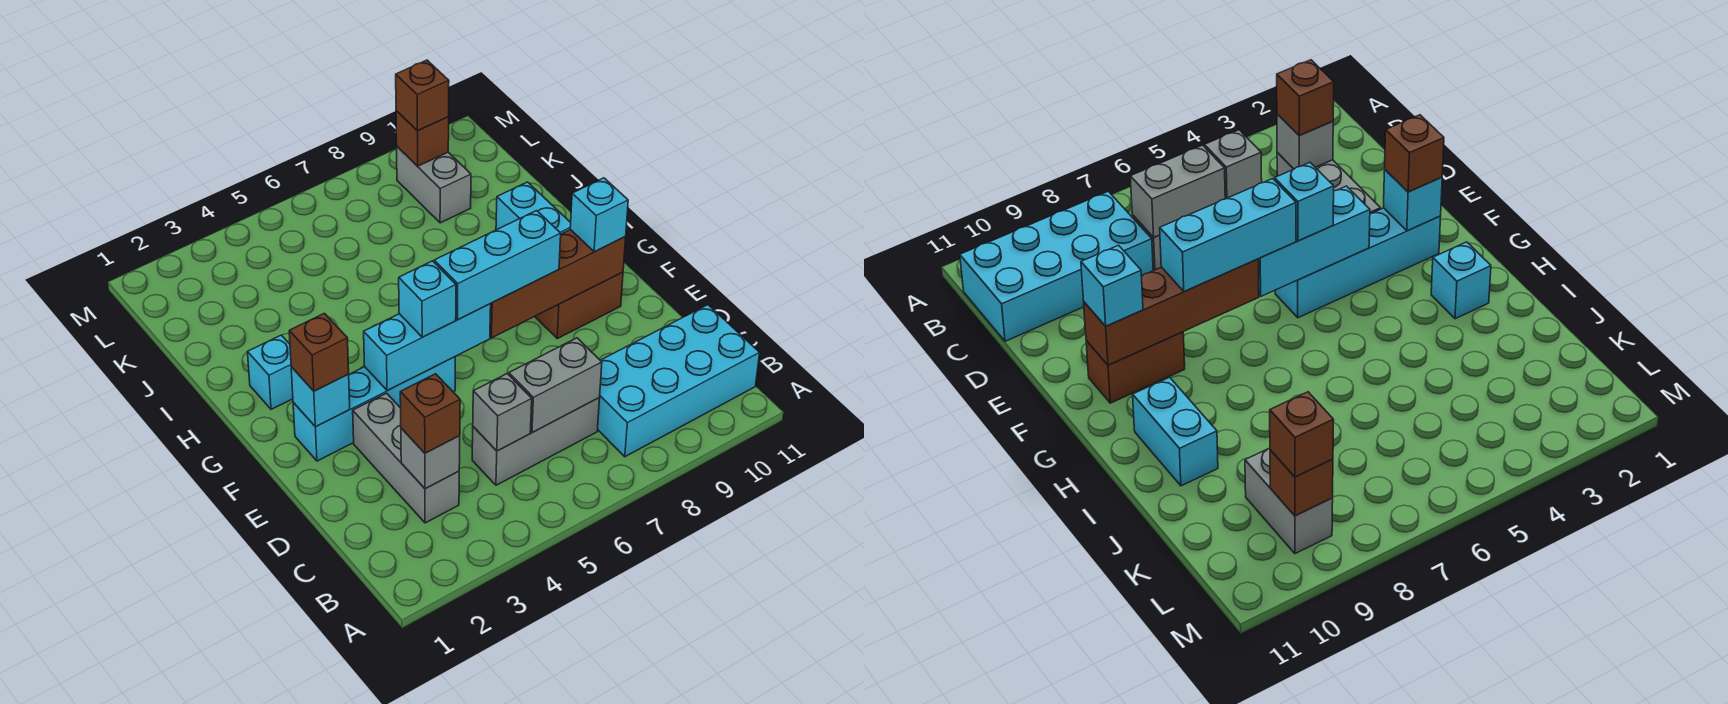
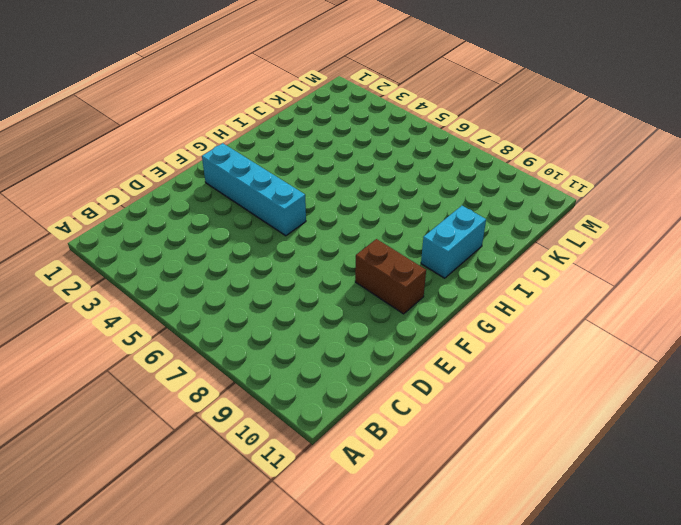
none -> cyan 2x4 brick [598,305,760,457]
none -> grey 1x3 brick [353,393,459,523]
none -> grey 1x3 brick [472,398,600,485]

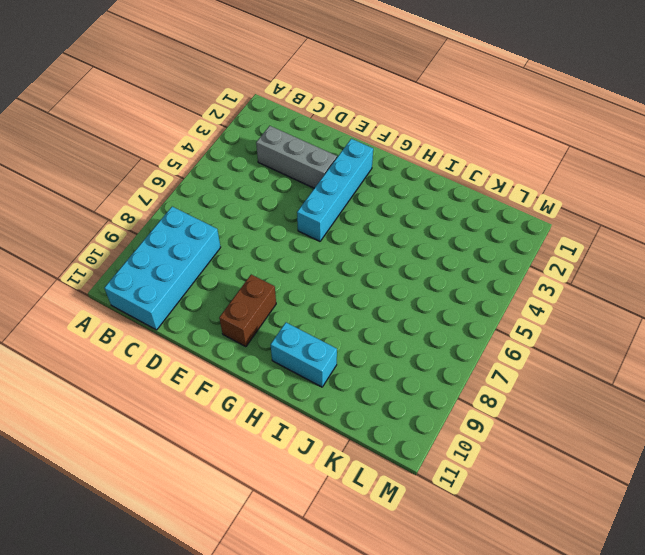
none -> grey 1x3 brick [472,398,600,485]
none -> cyan 1x1 brick [248,335,293,409]
none -> grey 1x2 brick [397,147,471,223]

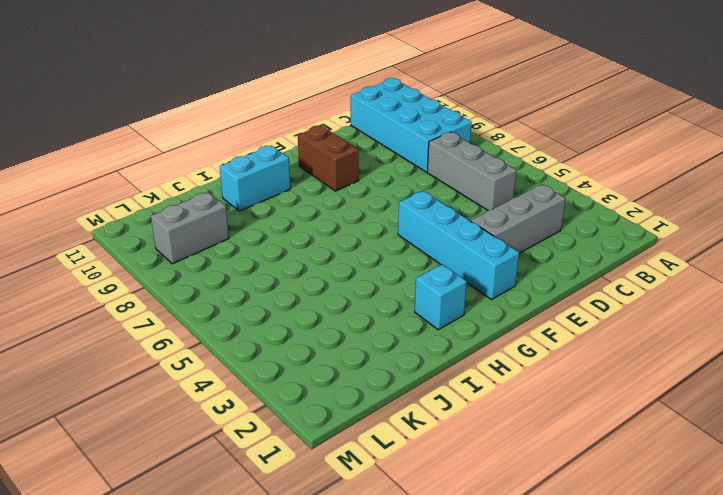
none -> grey 1x1 brick [401,428,460,489]
none -> grey 1x1 brick [473,374,532,451]
none -> grey 1x2 brick [509,338,602,433]

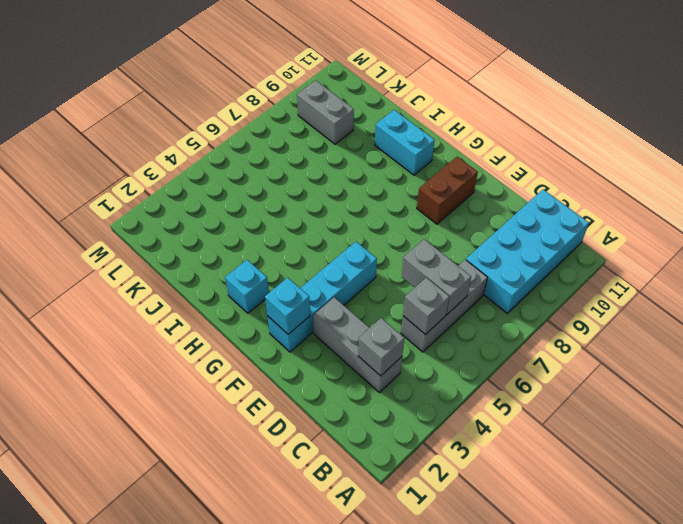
grey 1x2 brick [402,239,471,314] -> grey 1x2 brick turned to [509,338,602,433]
none -> cyan 1x3 brick [364,304,491,390]
none -> brown 1x4 brick [490,230,626,338]
none -> brown 1x1 brick [396,111,449,166]

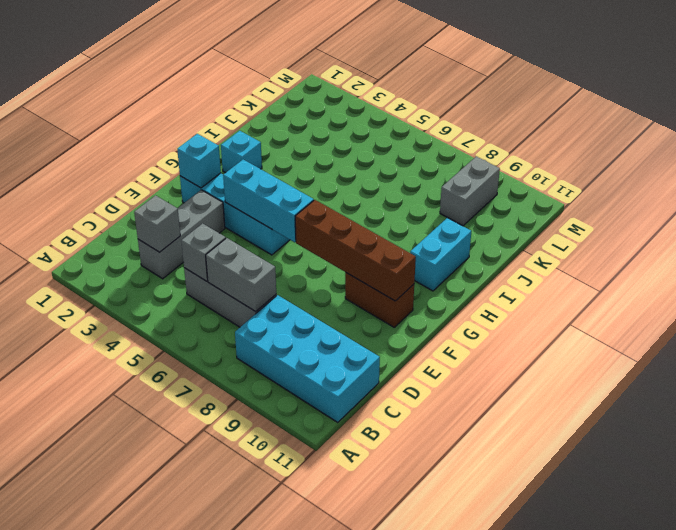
none -> brown 1x1 brick [396,111,449,166]
none -> brown 1x1 brick [400,374,460,453]
none -> brown 1x1 brick [289,313,349,391]

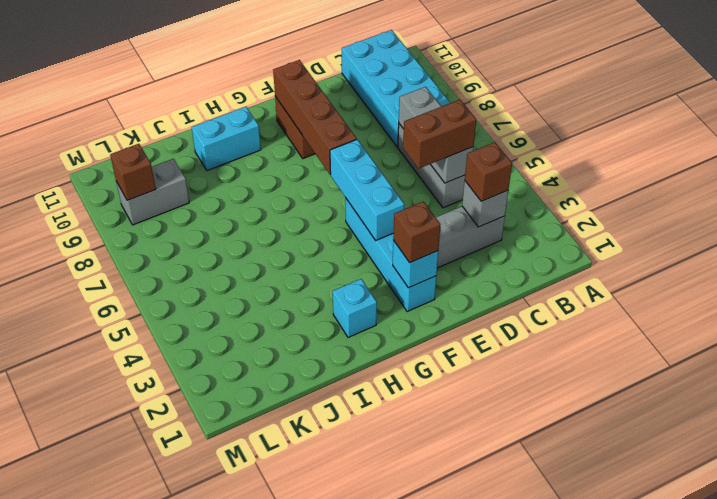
brown 1x2 brick [403,100,476,169] -> none
none -> cyan 1x1 brick [399,261,456,337]
none -> cyan 1x3 brick [434,211,561,320]
none -> cyan 1x1 brick [570,178,628,252]

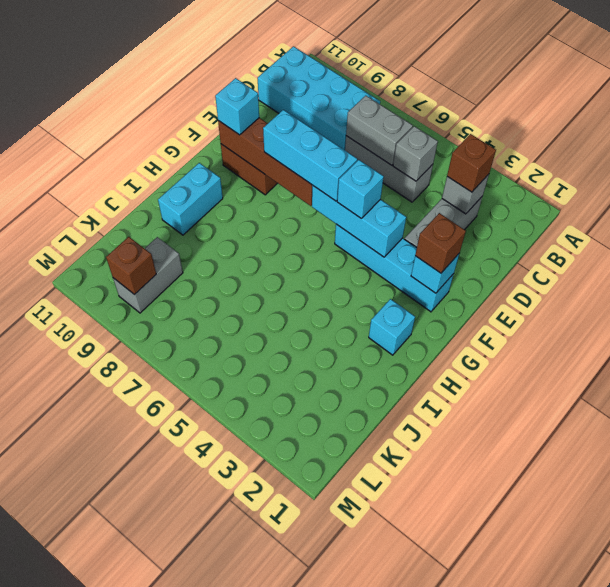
none -> brown 1x1 brick [396,60,449,131]

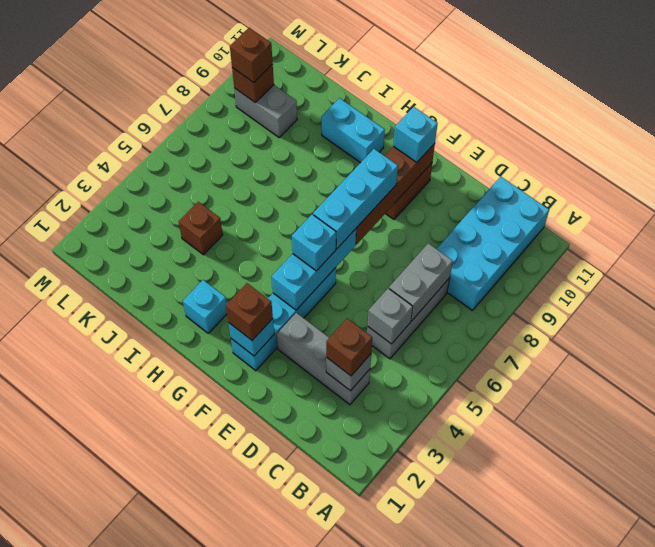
brown 1x1 brick [179,202,223,255] -> none

